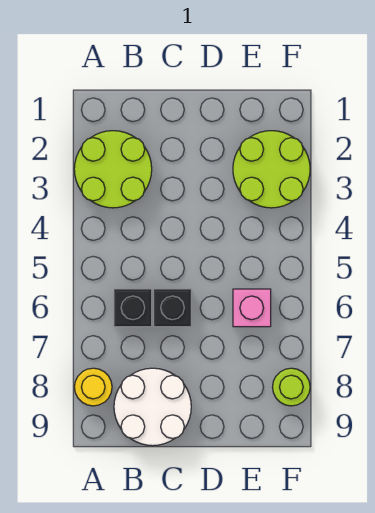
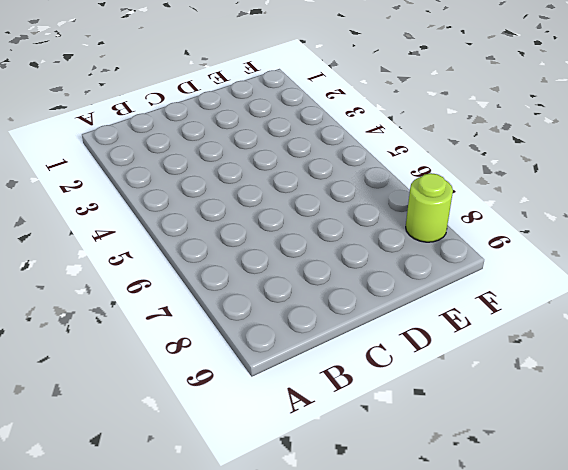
none -> lime 2x2 round brick [74,131,152,208]
none -> yellow 1x1 round brick [74,368,112,406]

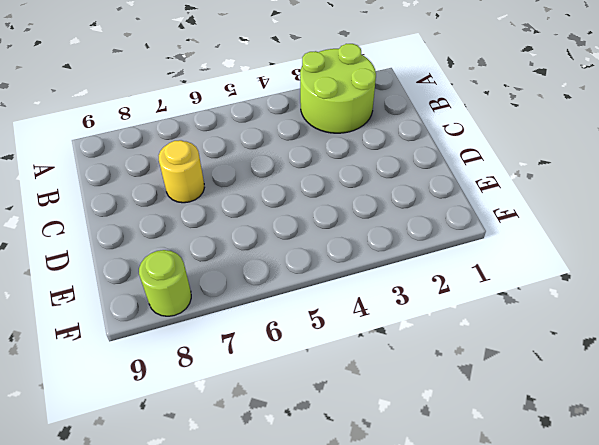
yellow 1x1 round brick [159,140,204,203] -> yellow 1x1 round brick moved to [74,368,112,406]
none -> black 1x1 brick [114,289,152,327]
none -> white 2x2 round brick [114,368,191,446]

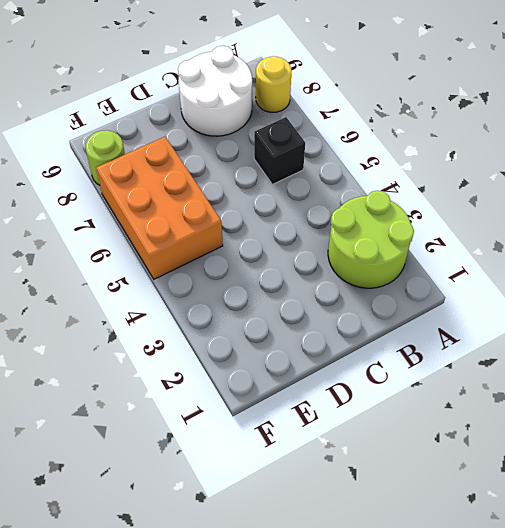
orange 2x3 brick [96,137,223,279] -> pink 1x1 brick [233,289,271,327]
none -> black 1x1 brick [154,289,191,327]
none -> lime 2x2 round brick [233,131,310,208]

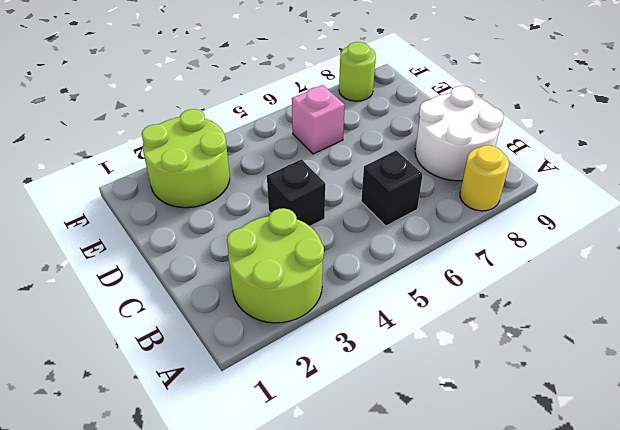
black 1x1 brick [267,159,325,226] -> black 1x1 brick moved to [154,289,191,327]

